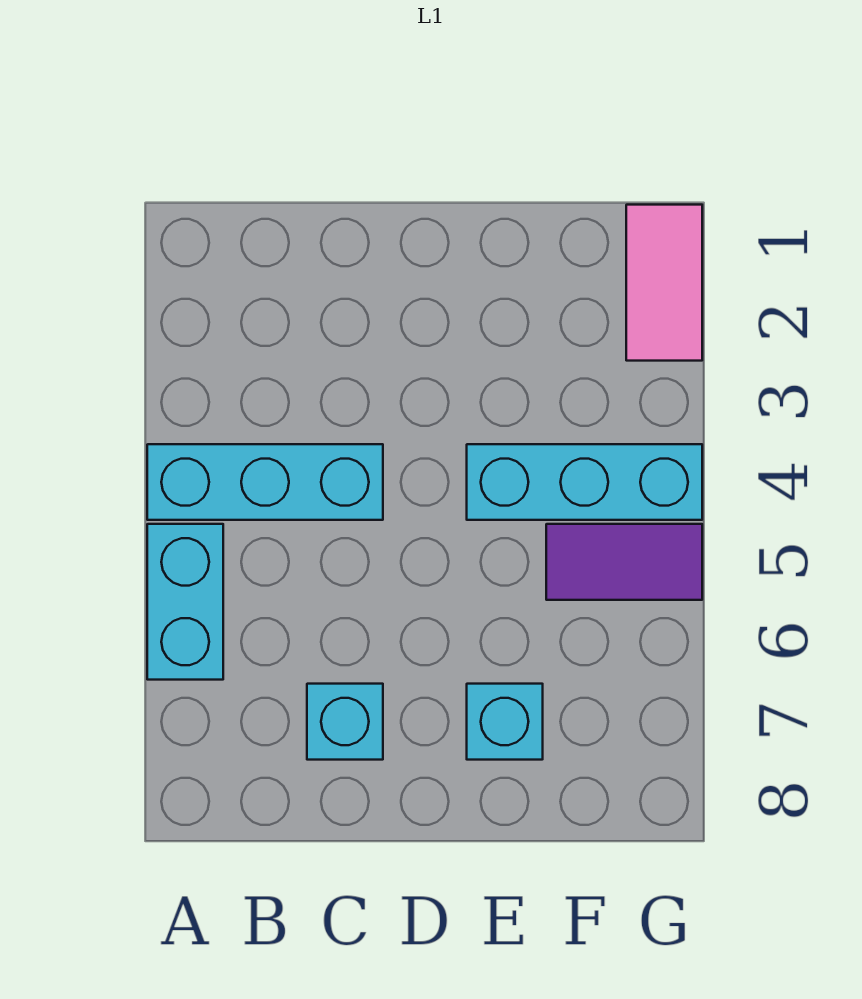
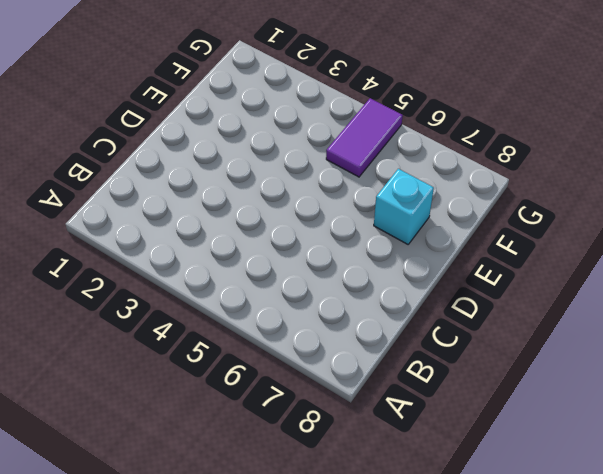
none -> cyan 1x3 brick [147,444,383,520]
none -> cyan 1x2 brick [147,524,223,680]

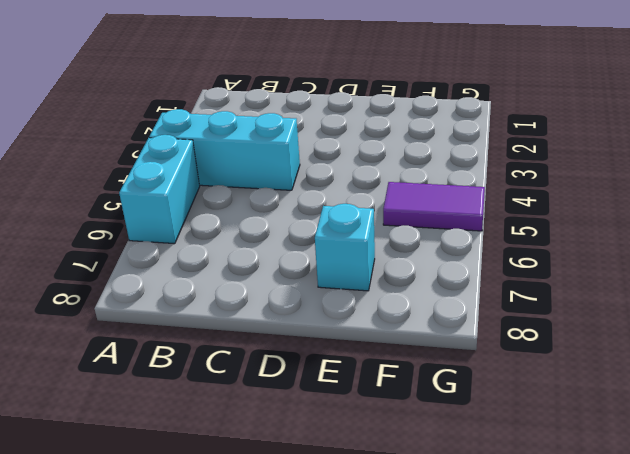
none -> cyan 1x1 brick [307,684,383,760]
none -> cyan 1x3 brick [467,444,702,520]

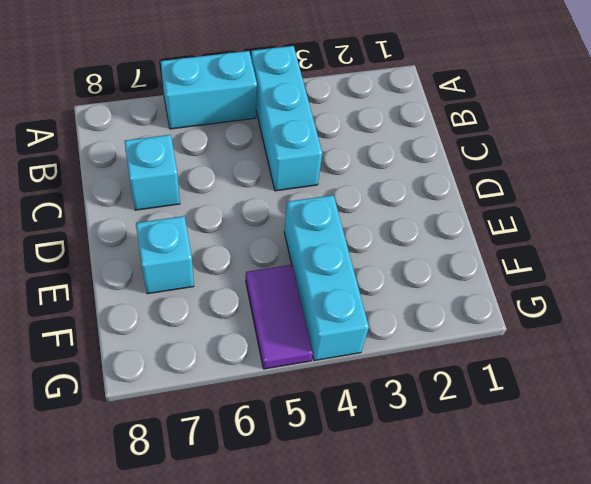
none -> pink 1x2 tile [626,205,702,361]

